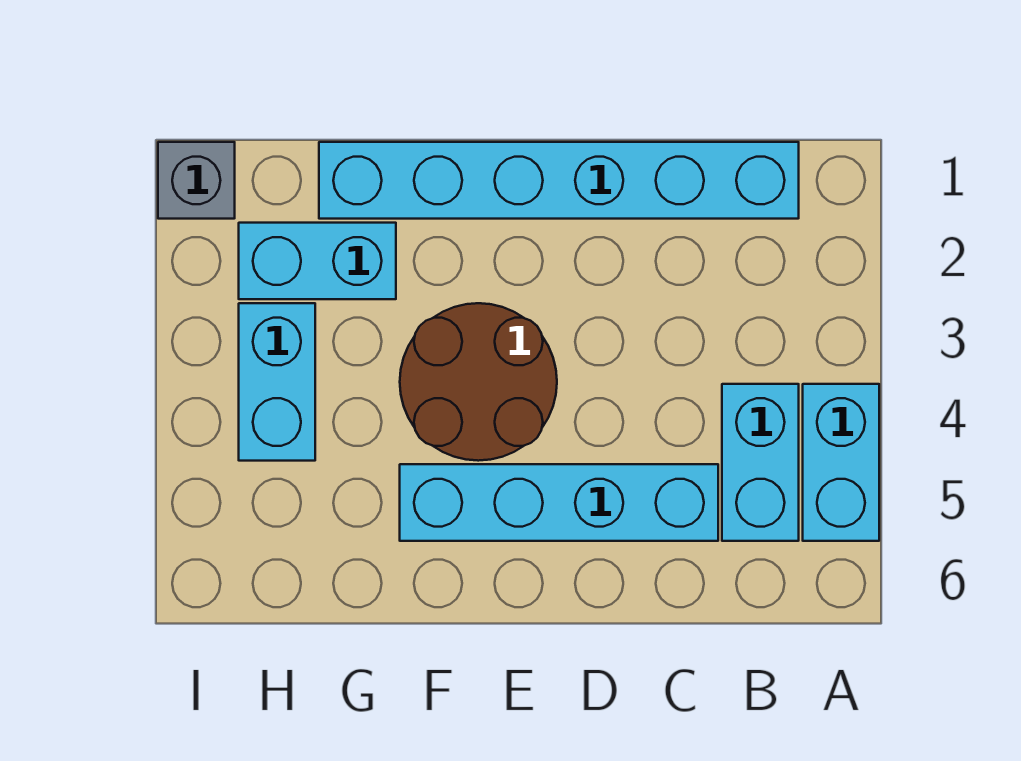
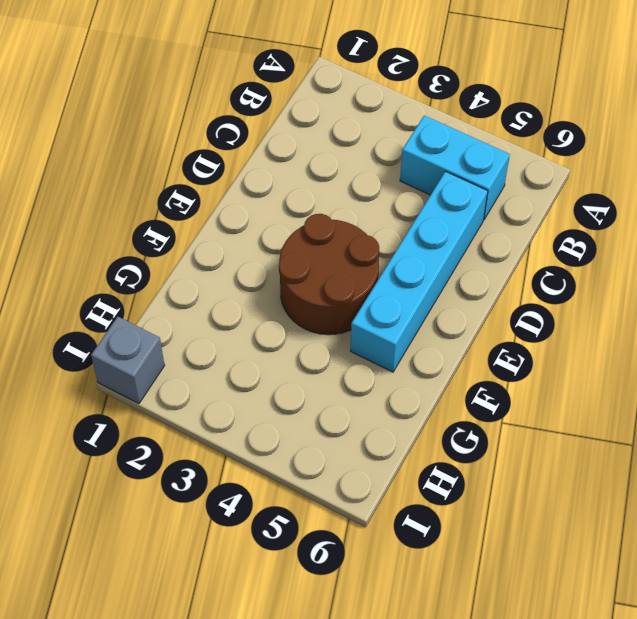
none -> cyan 1x2 brick [803,384,879,541]
none -> cyan 1x6 brick [319,142,799,219]

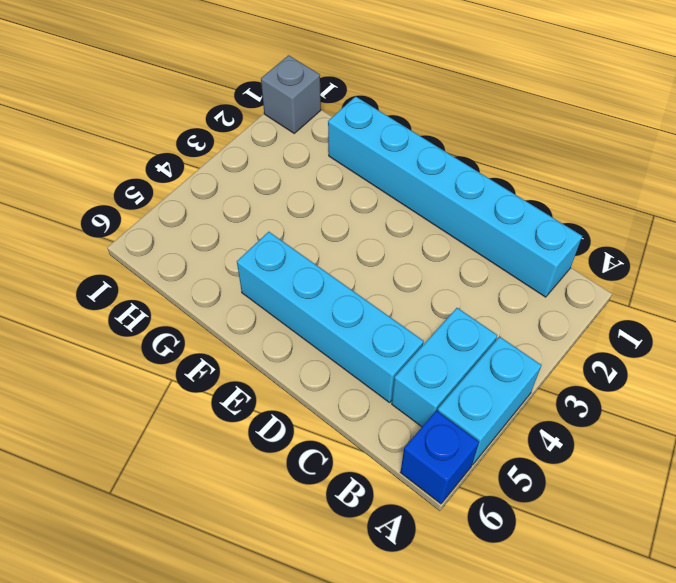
blue 1x1 brick [400,411,479,504] -> none
none -> brown 2x2 round brick [400,303,557,461]
none -> cyan 1x2 brick [239,223,396,299]

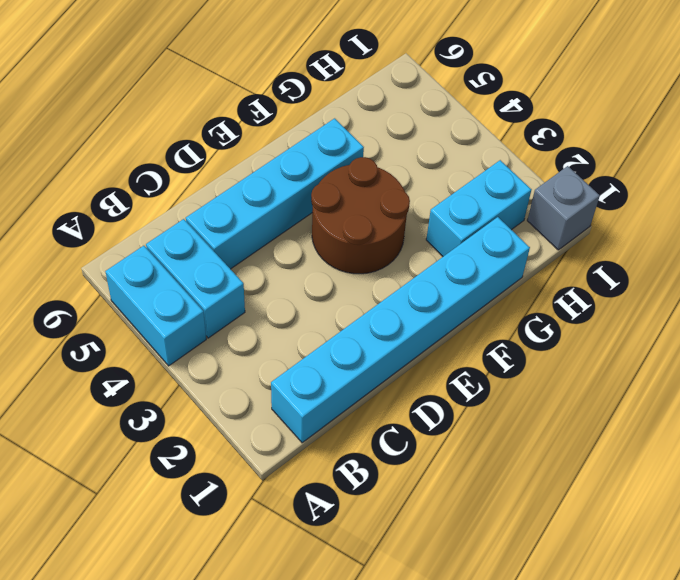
none -> cyan 1x2 brick [239,303,315,461]

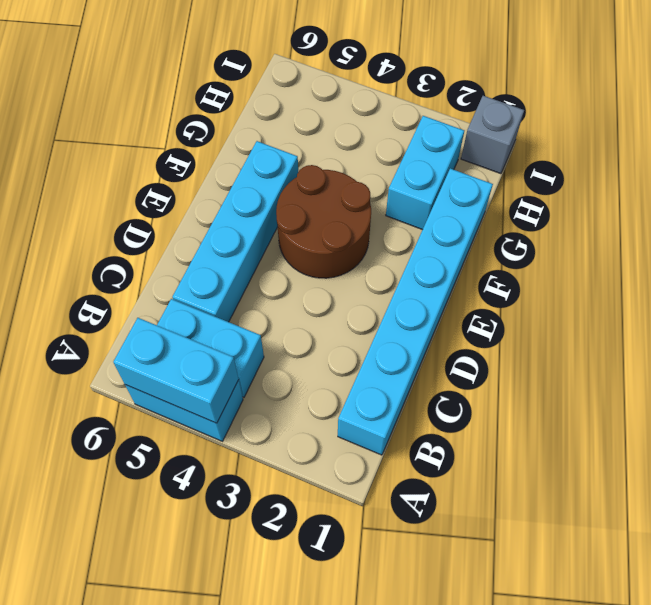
cyan 1x2 brick [113,318,239,423] -> cyan 1x2 brick moved to [239,303,315,461]

